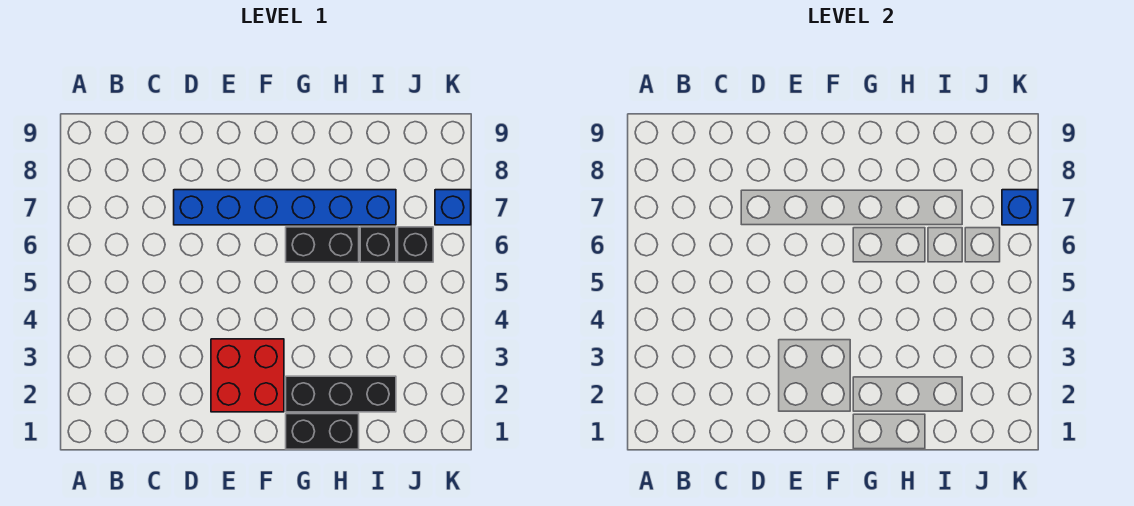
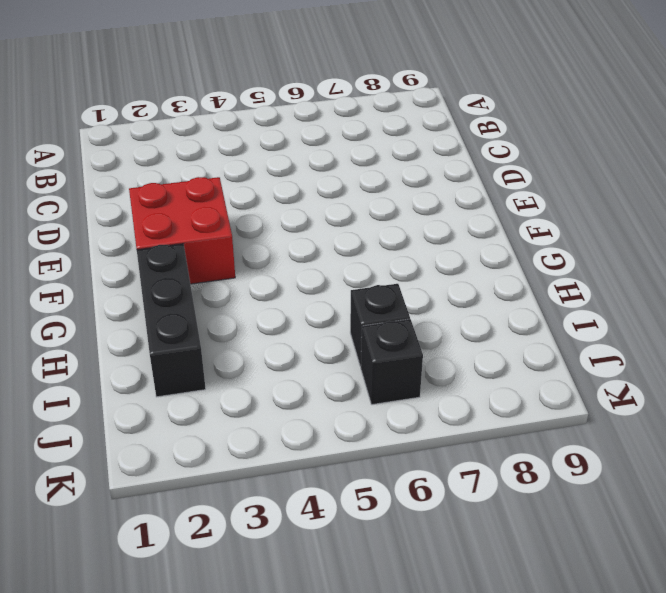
none -> blue 1x6 brick [174,190,396,225]
none -> black 1x2 brick [286,414,359,449]

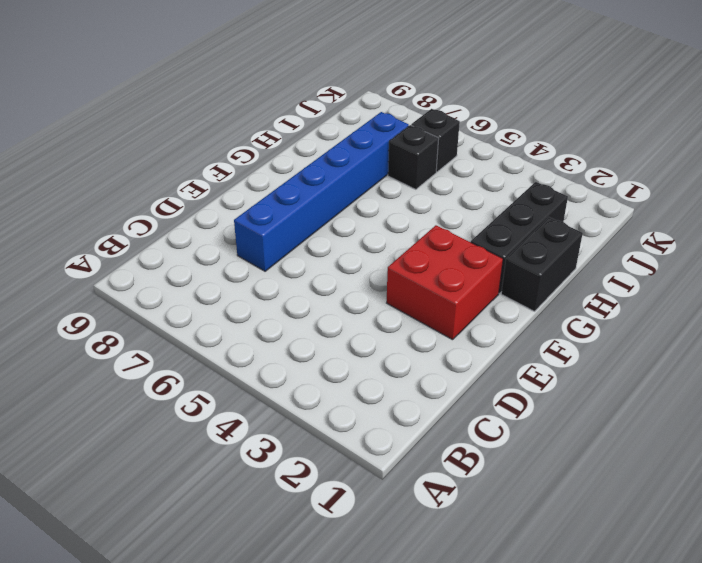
none -> black 1x2 brick [286,227,359,262]
none -> blue 1x1 brick [435,190,471,225]

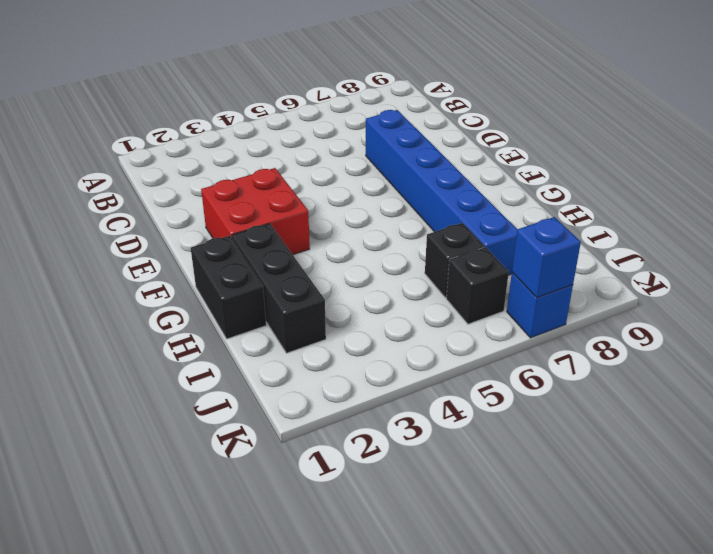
none -> black 1x2 brick [286,227,359,262]

